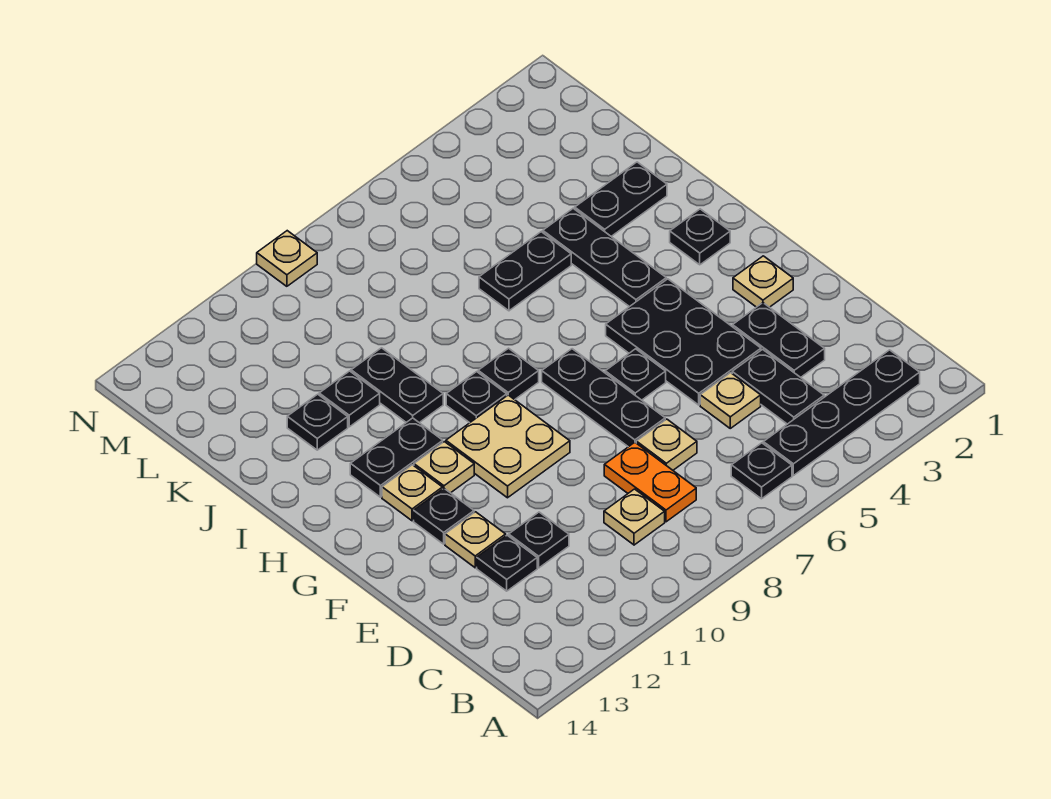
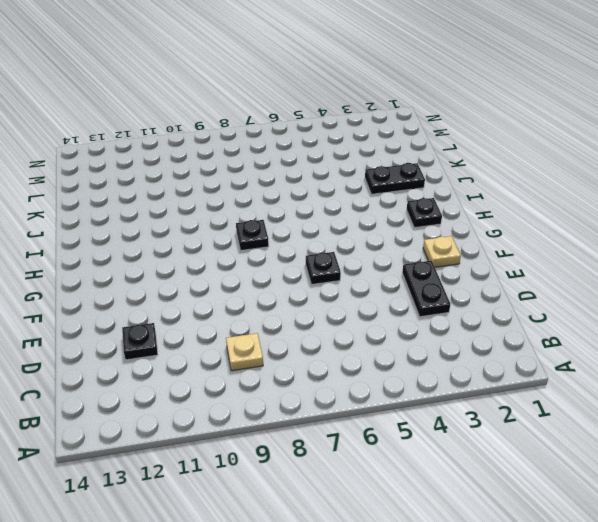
none -> black 1x4 plate [763,350,920,476]
none -> black 1x1 plate [731,443,792,499]
none -> black 1x2 plate [732,349,824,424]
none -> orange 1x2 plate [604,442,696,522]

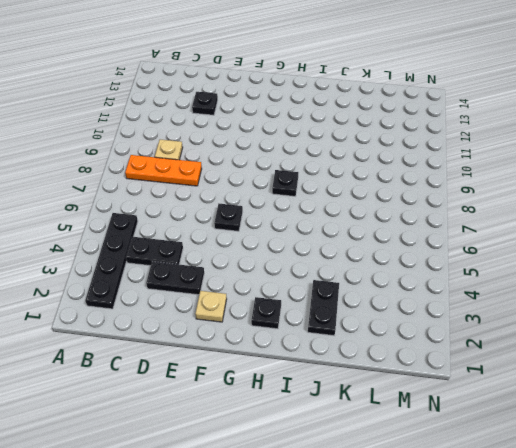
orange 1x3 plate [125,155,202,186] -> orange 1x2 plate [604,442,696,522]
none -> black 1x1 plate [731,443,792,499]
none -> tan 1x1 plate [700,373,761,428]
none -> tan 1x1 plate [636,419,697,470]
none -> black 1x1 plate [509,512,569,568]

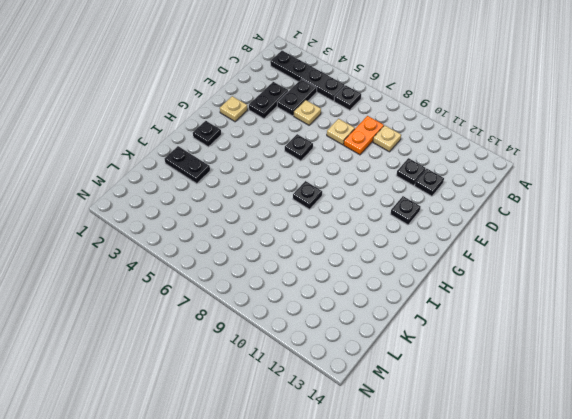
none -> black 2x3 plate [606,279,761,405]
none -> black 1x3 plate [542,349,665,447]
none -> tan 1x1 plate [445,512,506,568]
none -> tan 2x2 plate [446,395,570,498]

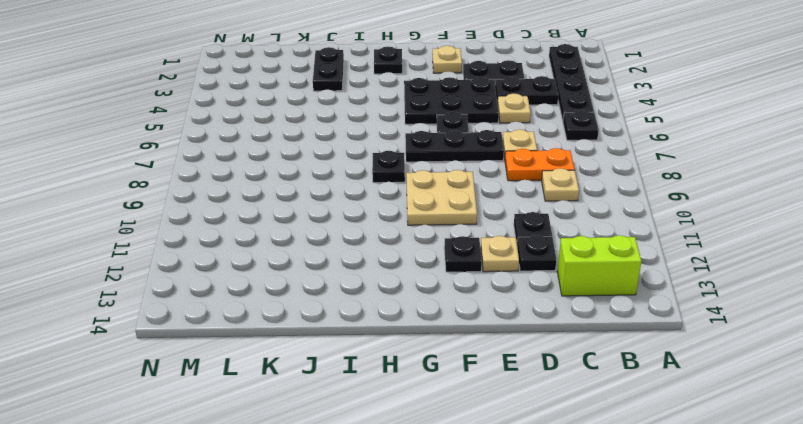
lime 1x2 brick [557,235,641,296] -> none
none -> tan 1x1 plate [414,442,474,493]
none -> tan 1x1 plate [382,465,442,521]
none -> black 1x3 plate [543,209,666,307]
none -> black 1x1 plate [446,372,507,423]

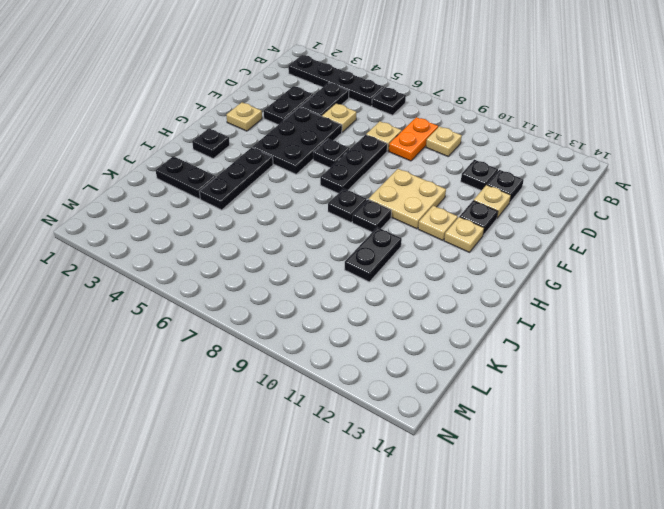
none -> black 1x2 plate [350,418,443,497]
none -> black 1x2 plate [479,232,571,311]
none -> black 1x1 plate [319,371,380,427]
none -> black 1x1 plate [287,394,348,450]

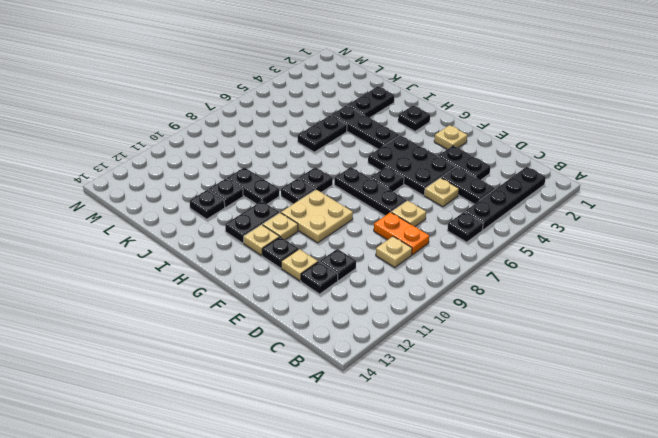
none -> tan 1x1 plate [257,231,317,286]

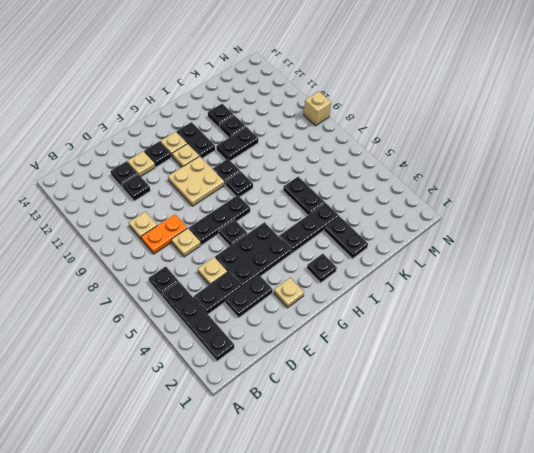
tan 1x1 brick [304,91,331,126] -> tan 1x1 plate [257,231,317,286]

